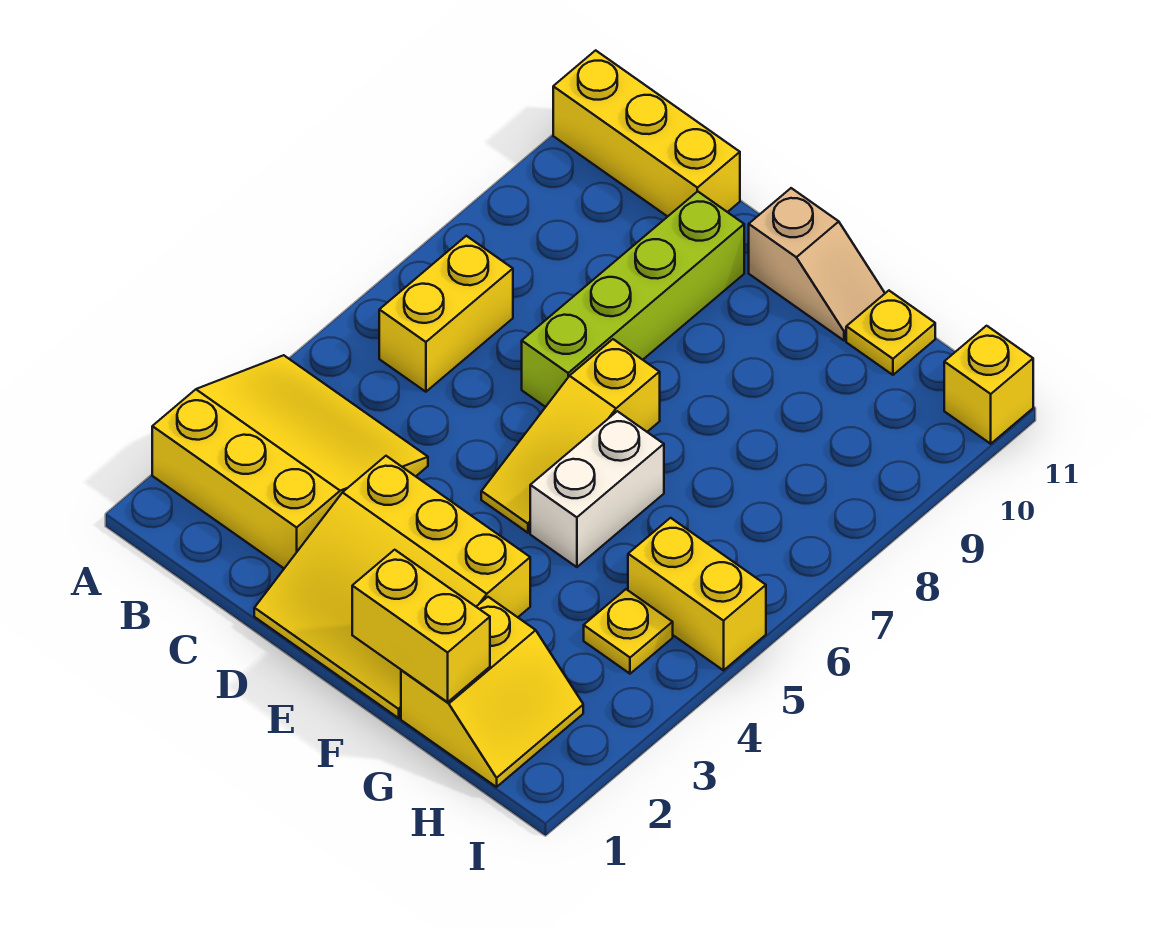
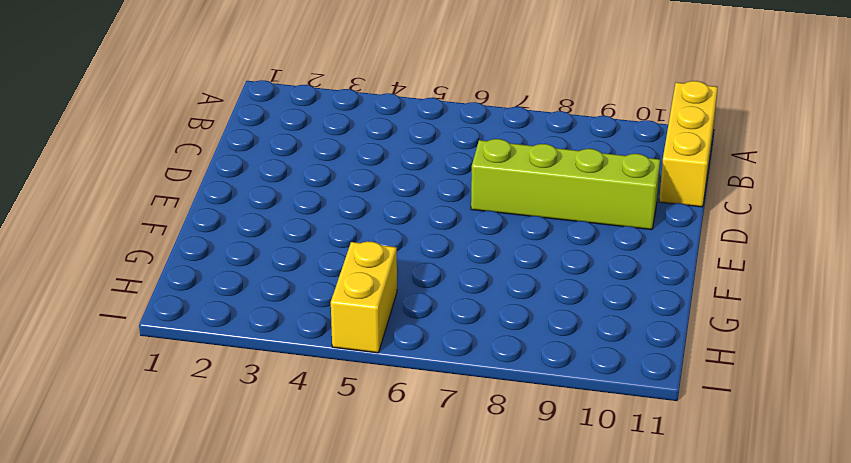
none -> yellow 3x3 slope [152,355,428,568]
none -> yellow 1x2 brick [379,236,513,392]
none -> yellow 3x3 slope [254,456,530,718]

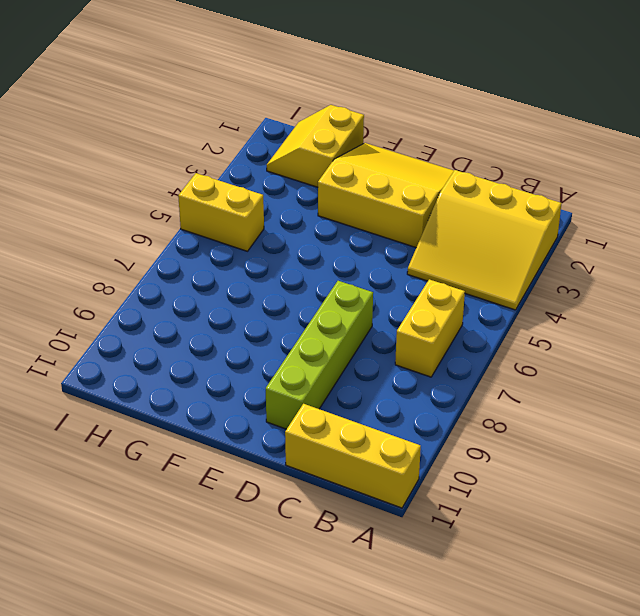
none -> yellow 1x3 slope [481,339,660,533]
none -> tan 1x2 slope [749,188,885,341]
none -> white 1x2 brick [530,411,664,567]

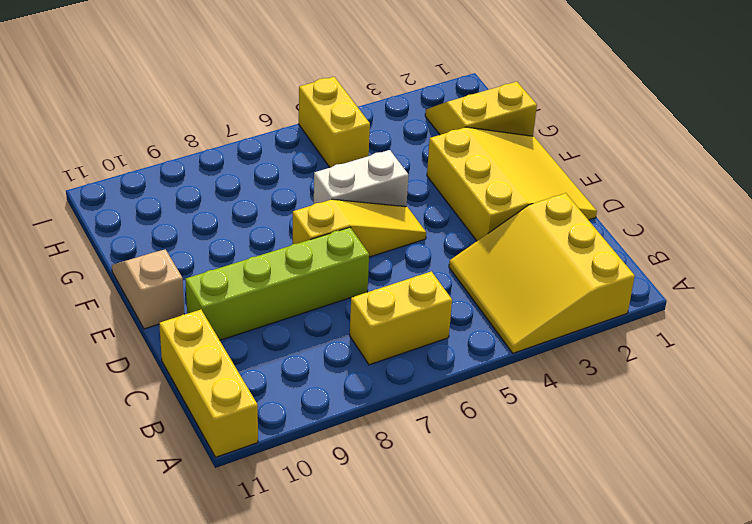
none -> yellow 1x1 plate [846,291,935,375]
none -> yellow 1x1 plate [584,589,673,674]
none -> yellow 1x1 brick [944,326,1033,444]

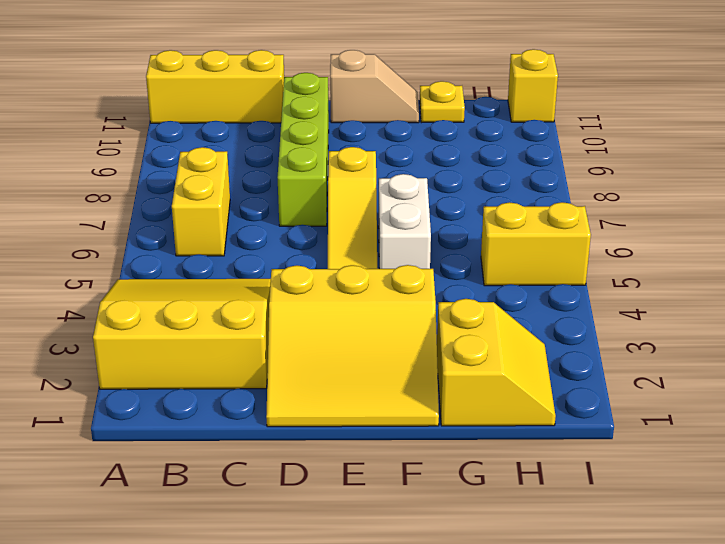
none -> yellow 1x1 plate [584,589,673,674]
none -> yellow 1x2 brick [352,550,490,702]

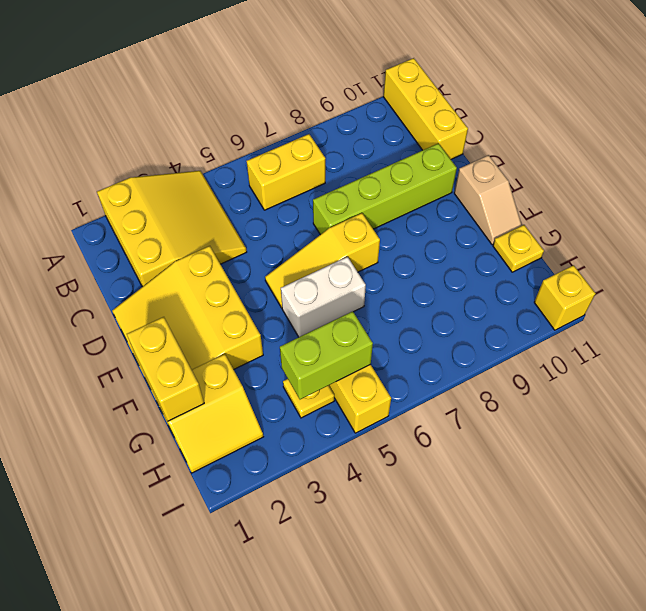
lime 1x2 brick [280,311,373,399] -> none

